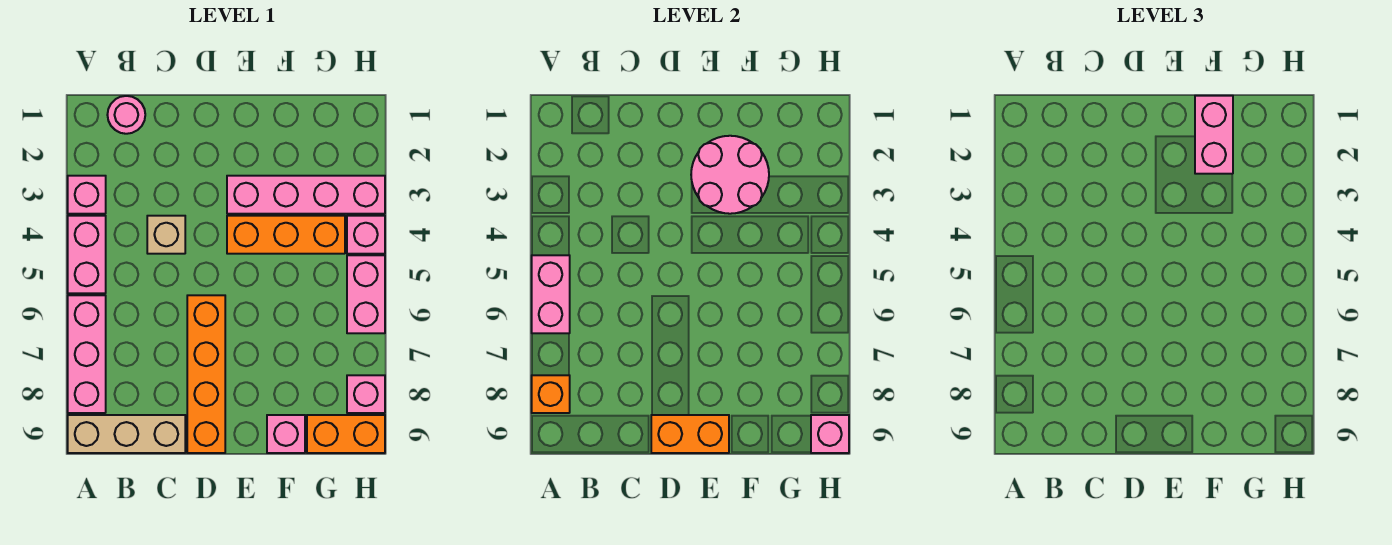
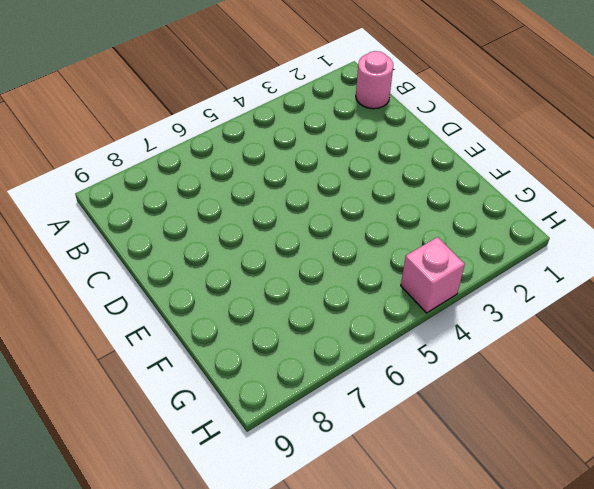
none -> pink 1x1 brick [68,176,106,214]
none -> pink 1x2 brick [68,216,106,293]
none -> pink 1x3 brick [68,295,106,413]

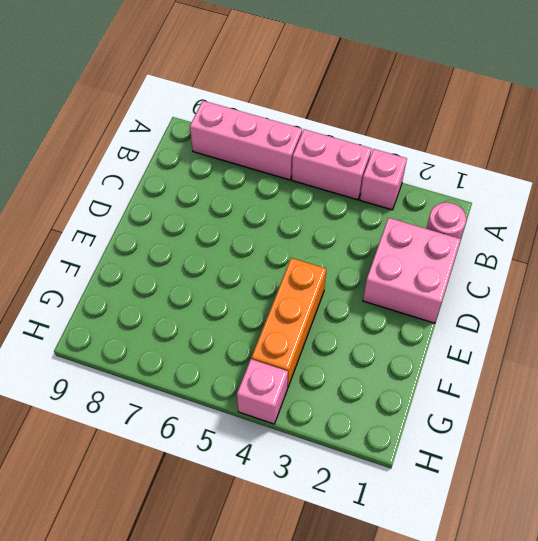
pink 2x2 brick [363,218,461,323] -> none
none -> tan 1x3 brick [68,415,185,453]
none -> tan 1x1 brick [147,216,185,254]
none -> orange 1x4 brick [187,295,225,453]

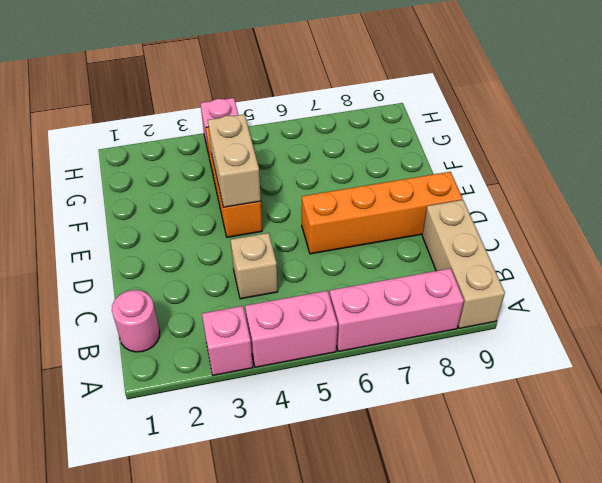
tan 1x2 brick [208,114,261,207] -> none
none -> pink 1x4 brick [227,176,385,214]
none -> pink 1x1 brick [267,415,305,453]
none -> orange 1x2 brick [307,415,385,453]

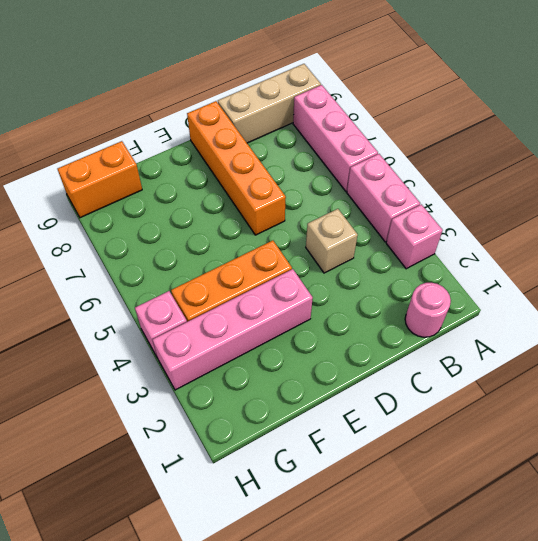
none -> pink 1x1 brick [267,415,305,453]
none -> pink 1x2 brick [347,255,385,333]
none -> pink 1x1 brick [347,375,385,413]

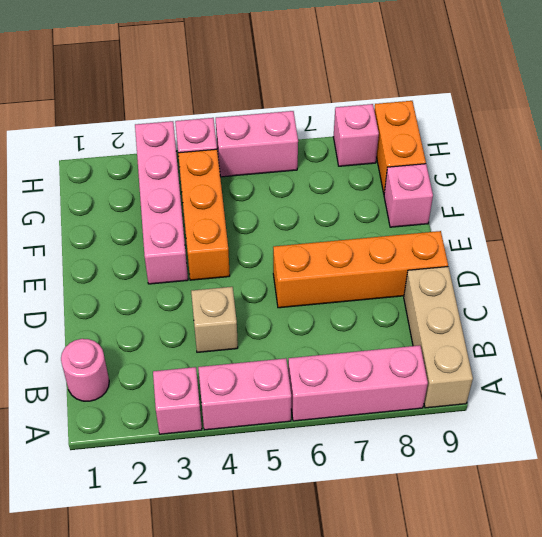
none -> pink 1x2 brick [532,255,570,333]
none -> orange 1x1 brick [532,375,570,413]
none -> orange 1x2 brick [651,415,729,453]

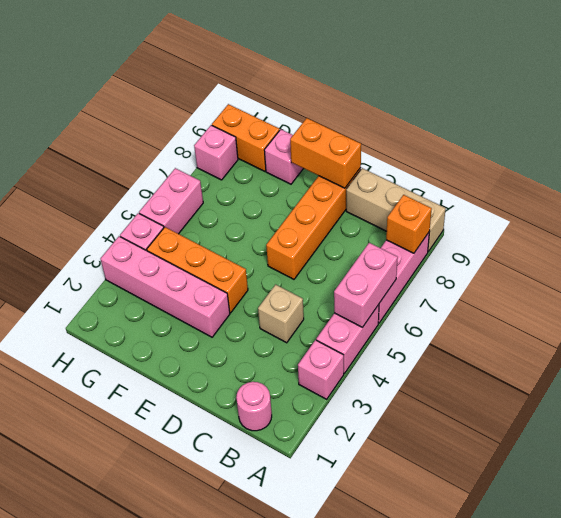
none -> pink 2x2 round brick [691,136,769,214]
none -> pink 1x1 brick [811,415,849,453]
none -> pink 1x2 brick [1195,96,1233,174]

